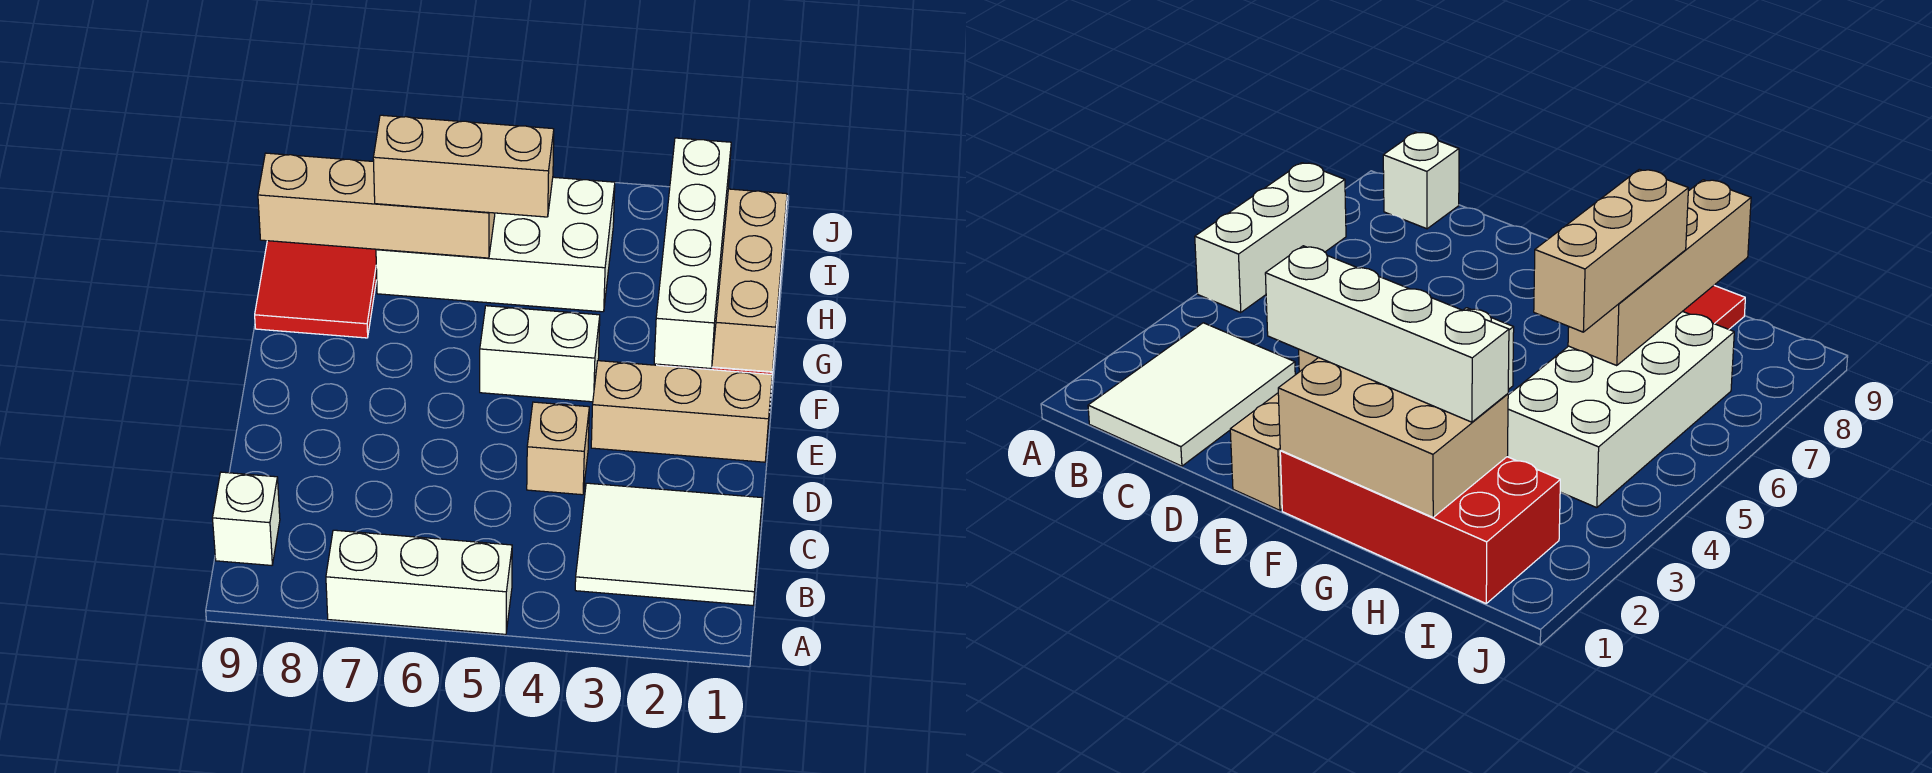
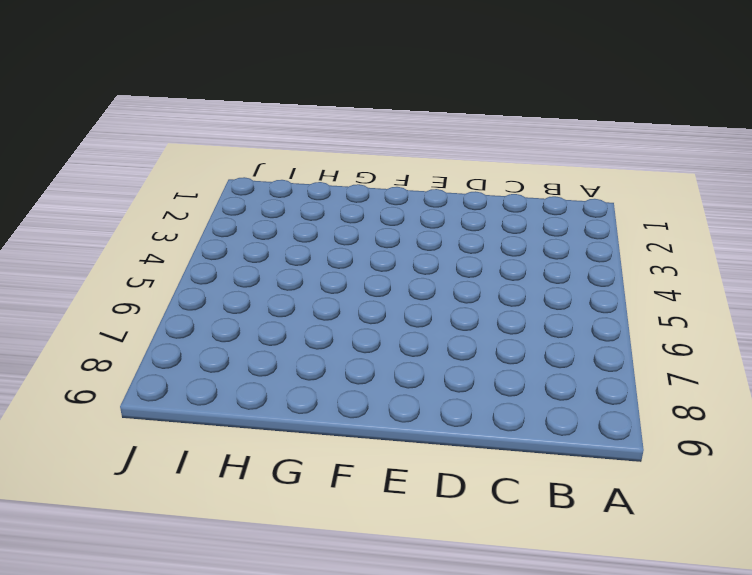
none -> white 1x3 brick [326,530,512,634]
none -> white 2x3 tile [575,483,762,605]
none -> white 1x1 brick [213,472,280,565]

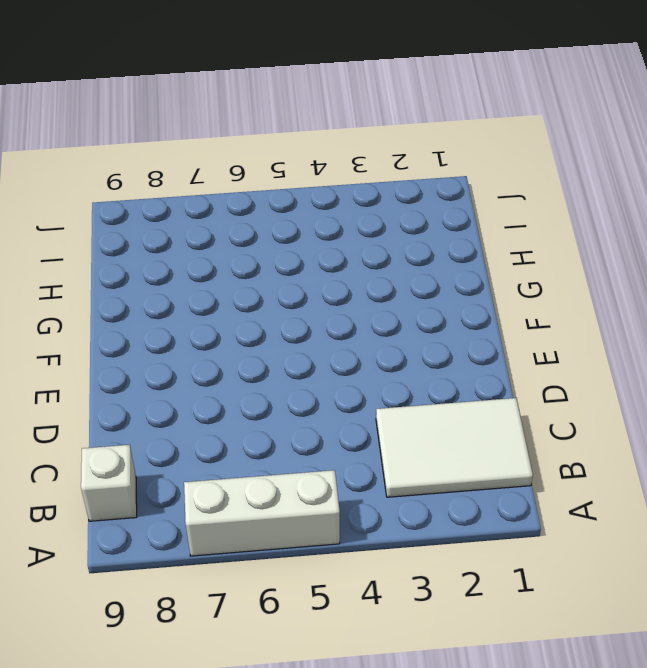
none -> tan 1x1 brick [527,402,589,495]
none -> tan 1x3 brick [591,361,772,462]
none -> red 2x4 brick [1280,451,1561,603]

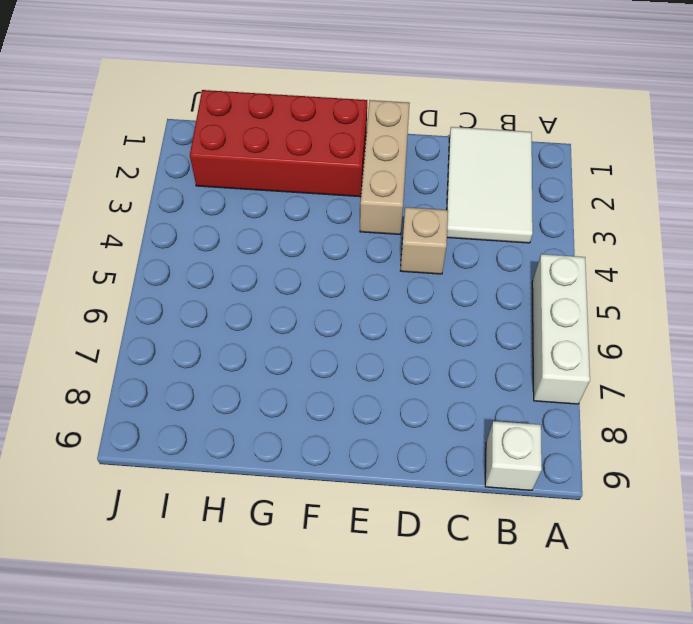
none -> white 1x2 brick [480,306,600,402]
none -> red 2x2 tile [255,241,377,338]
none -> white 2x4 brick [376,177,615,312]

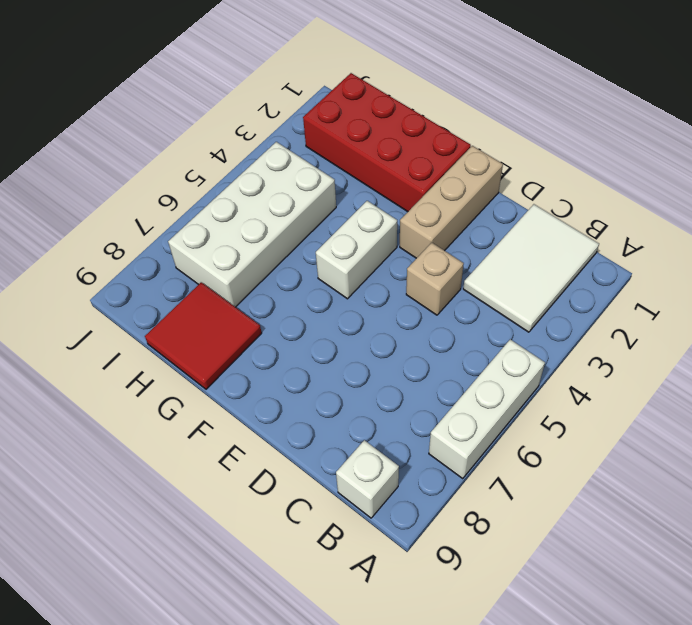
none -> tan 2x3 brick [712,189,787,372]
none -> tan 1x4 brick [258,153,495,258]
none -> white 1x4 brick [654,138,731,368]

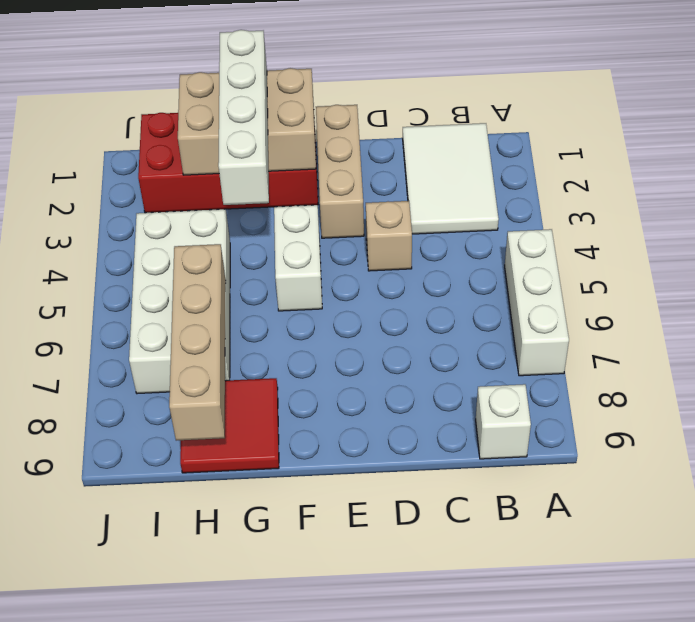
white 1x4 brick [218,30,269,205] -> white 1x4 brick turned to [654,138,731,368]
none -> tan 1x3 brick [373,115,554,217]

